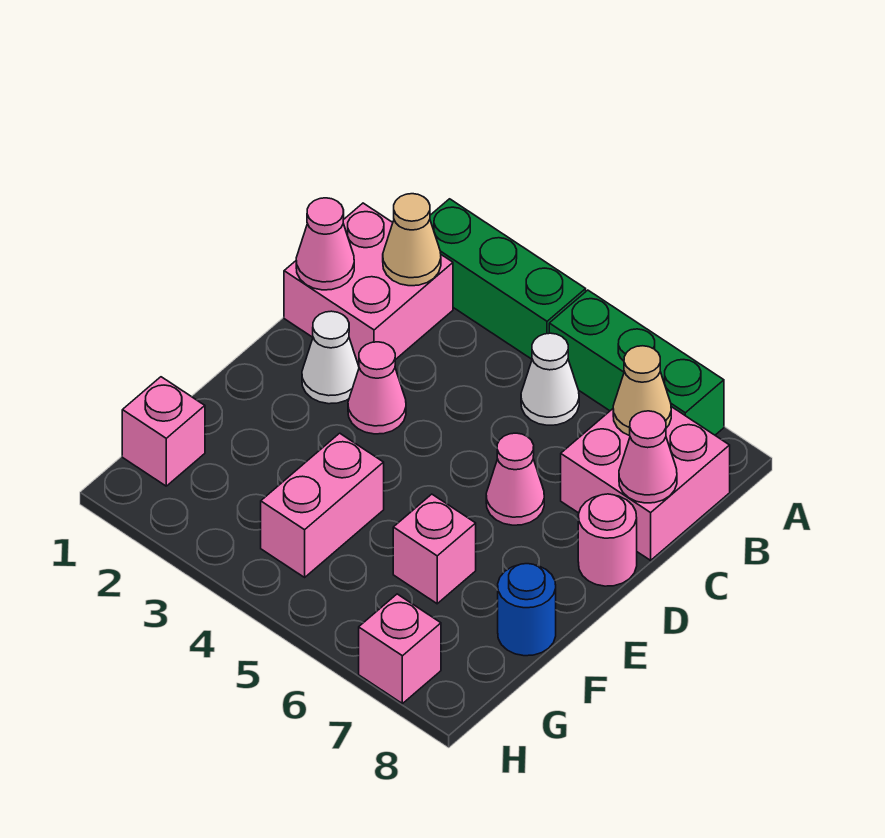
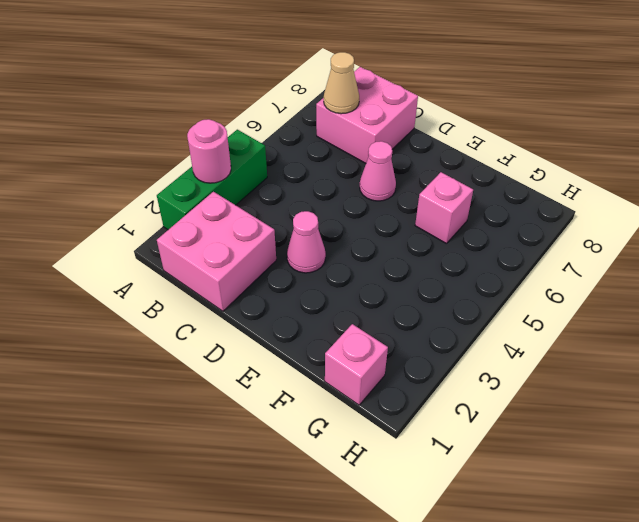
pink 1x1 round brick [187,119,231,183] -> pink 1x1 round brick moved to [578,494,637,586]
none -> green 1x3 brick [549,290,724,435]
none -> white 1x1 cone [521,333,579,425]
none -> white 1x1 cone [302,311,359,404]

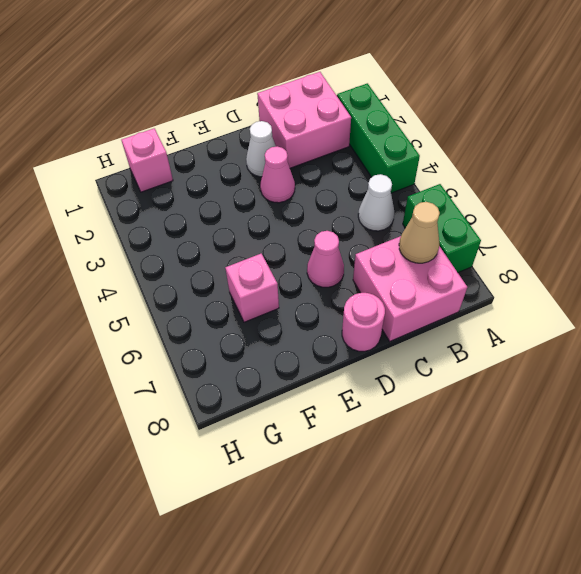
green 1x2 brick [403,184,481,272] -> green 1x3 brick [549,290,724,435]
none -> pink 1x2 brick [261,433,384,577]
none -> blue 1x1 round brick [498,564,556,656]
none -> pink 1x1 brick [359,594,441,704]

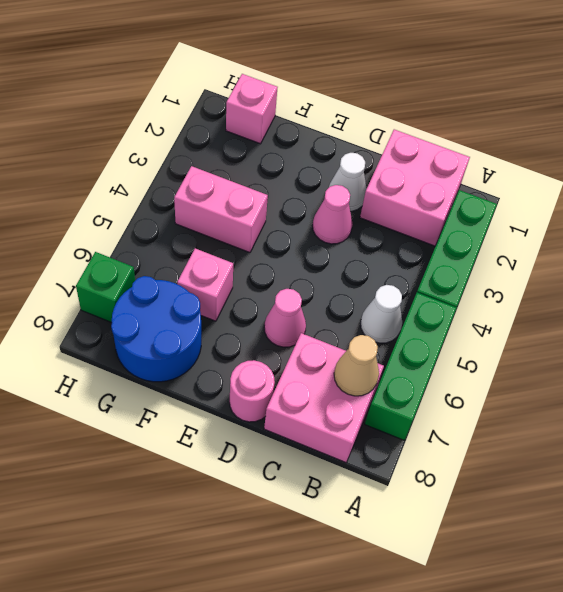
blue 2x2 round brick [111,276,201,382] -> blue 1x1 round brick [498,564,556,656]
green 1x1 brick [76,252,135,323] -> pink 1x1 brick [359,594,441,704]
none -> tan 1x1 cone [383,194,441,286]
none -> pink 1x1 cone [296,198,354,290]
none -> pink 1x1 cone [619,411,677,503]

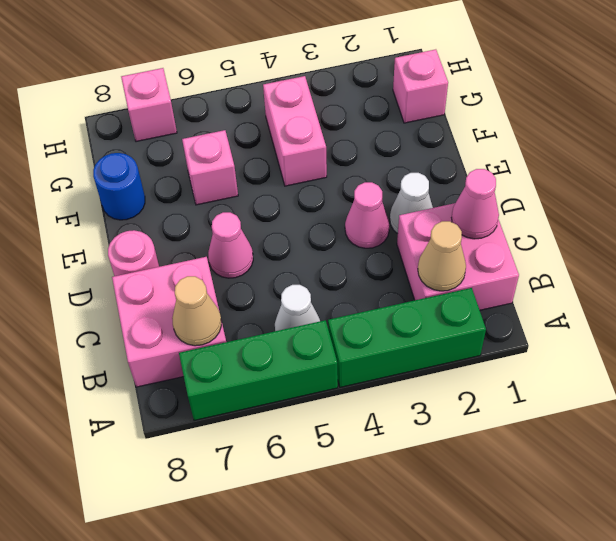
none -> pink 1x1 cone [619,411,677,503]

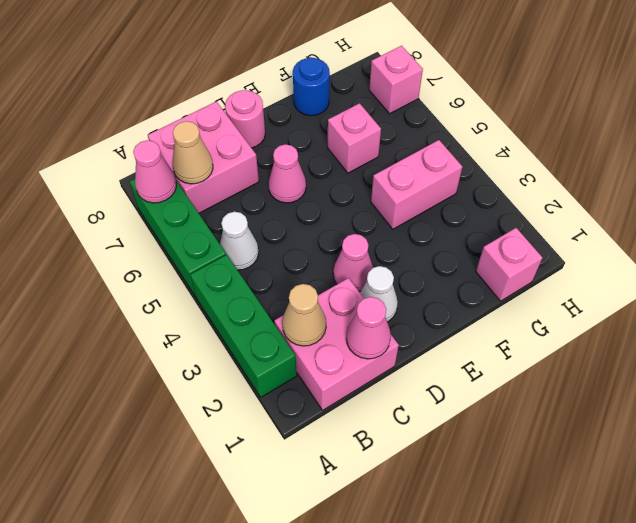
pink 1x1 cone [133,140,176,203] -> pink 1x1 cone moved to [619,411,677,503]

